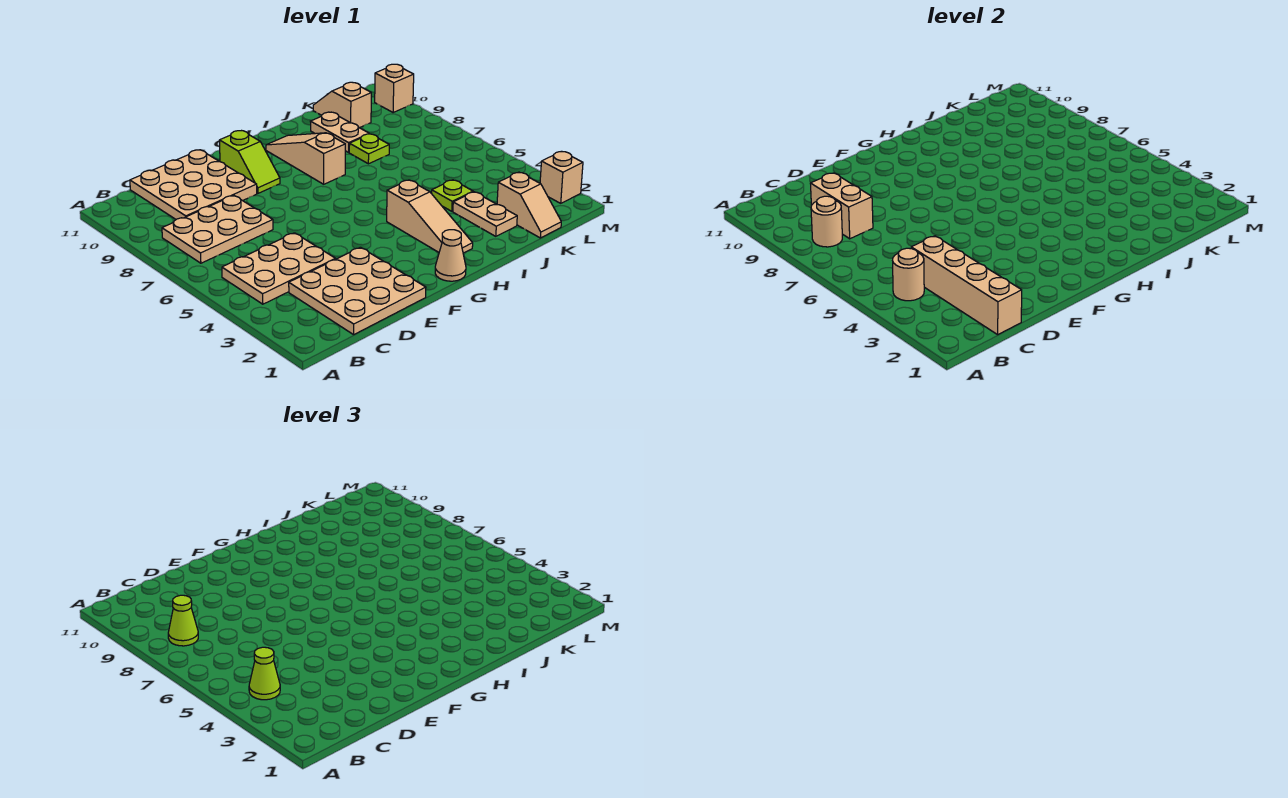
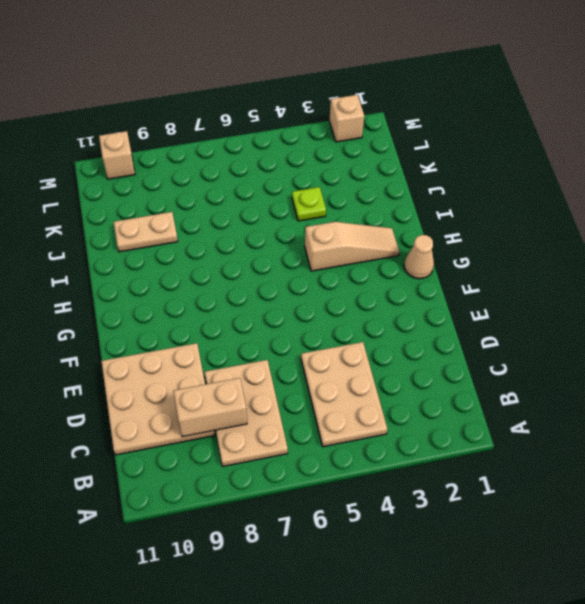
none -> tan 3x3 plate [289,247,426,335]
none -> lime 1x2 slope [219,131,280,193]
none -> tan 1x3 slope [266,133,345,184]

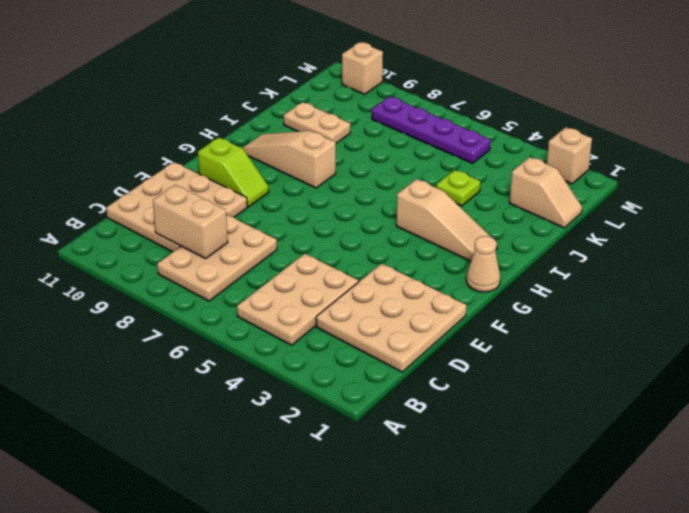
purple 1x4 plate [372,96,491,163] -> none
none -> tan 1x2 plate [453,192,517,236]
none -> lime 1x1 plate [349,134,389,164]
none -> tan 1x2 slope [313,82,371,128]

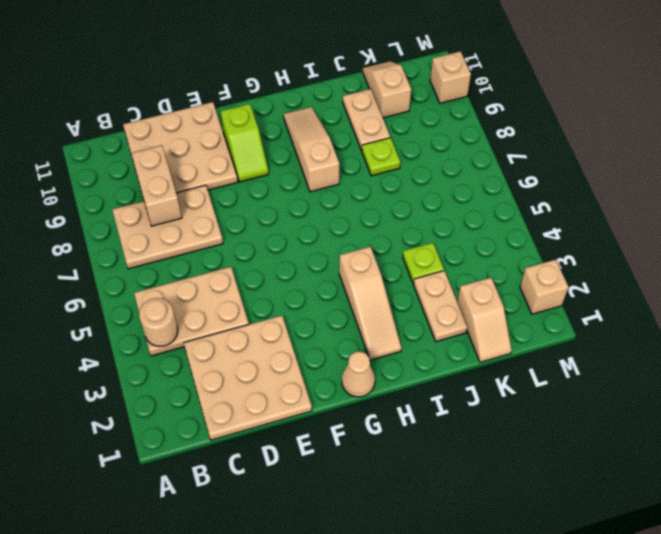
none -> tan 1x1 round brick [811,196,842,247]
none -> tan 1x4 brick [911,236,1022,335]
none -> lime 1x1 cone [249,647,280,700]

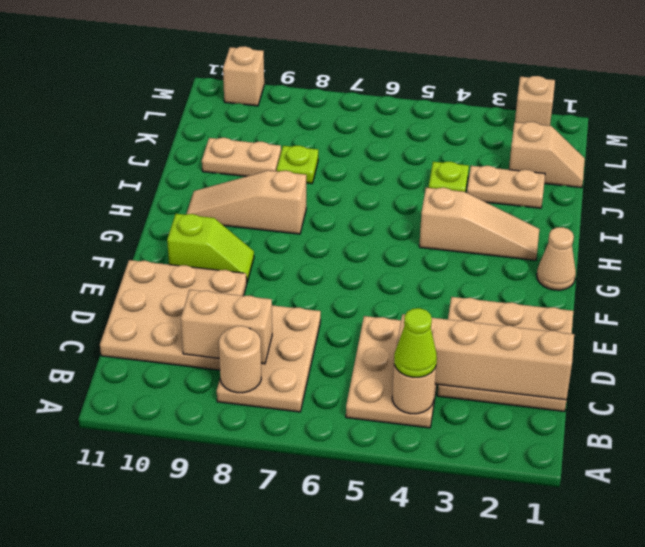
none -> tan 1x2 slope [313,82,371,128]
none -> lime 1x1 cone [168,595,198,646]

